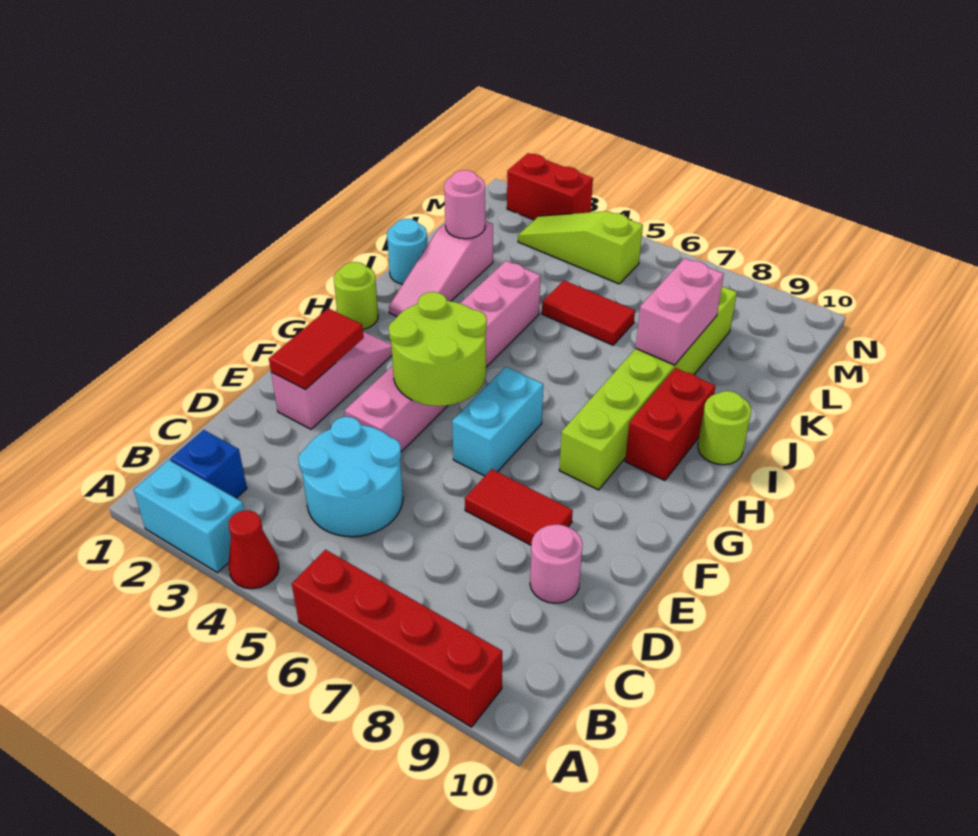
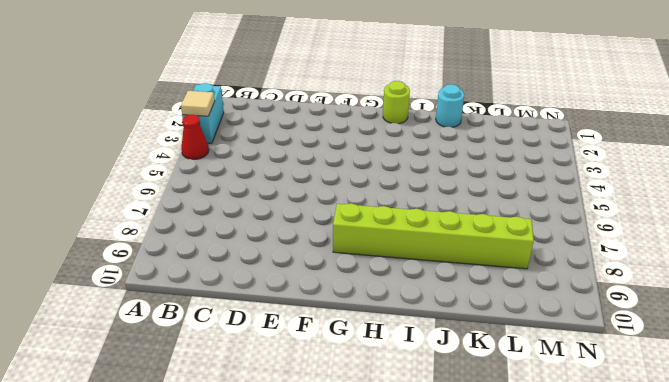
tan 1x1 tile [181,91,215,116] -> none
none -> red 1x4 brick [292,550,502,727]
none -> blue 1x1 brick [170,430,247,498]
none -> cyan 2x2 round brick [299,417,403,537]

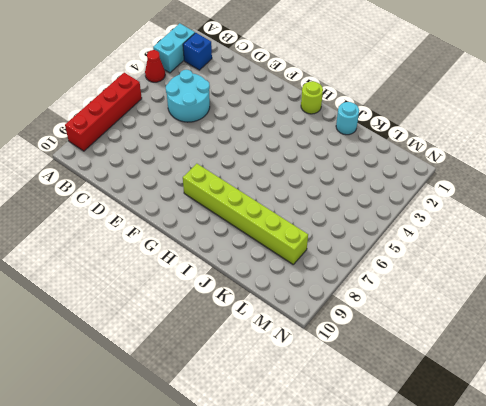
none -> pink 1x1 round brick [530,525,583,603]
none -> pink 1x3 slope [271,331,392,429]
none -> pink 1x6 brick [345,261,540,452]

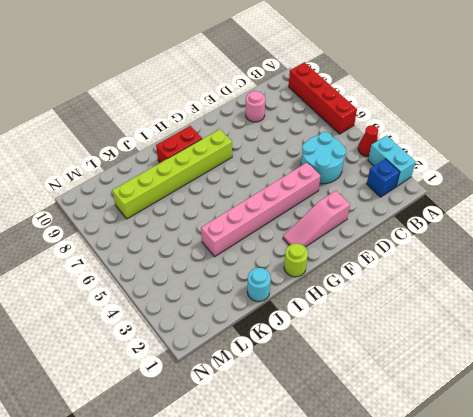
none -> red 1x2 tile [465,469,573,545]
none -> cyan 1x2 brick [452,367,543,476]
none -> pink 1x3 slope [389,221,493,316]

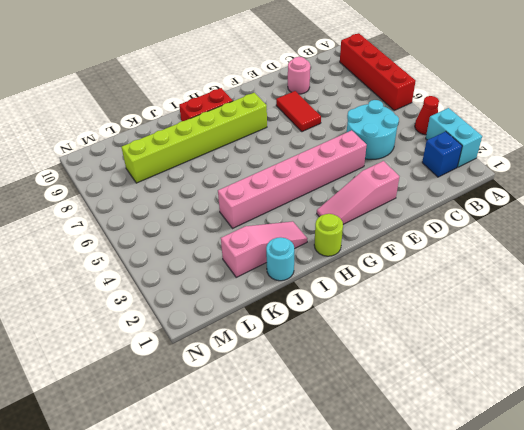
none -> cyan 1x2 brick [452,367,543,476]
none -> lime 1x1 round brick [698,391,751,465]
none -> red 1x2 tile [542,281,635,345]

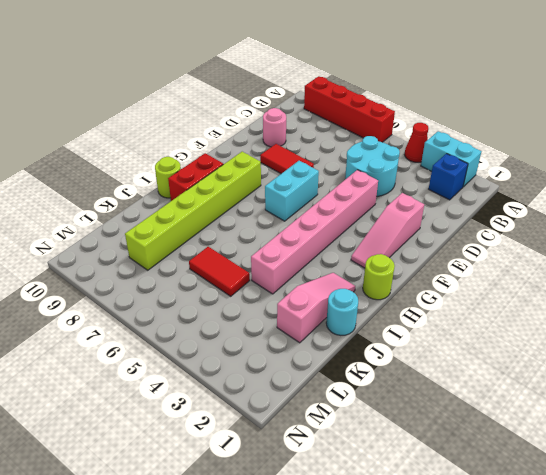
none -> lime 1x3 slope [518,211,643,284]
none -> red 1x2 brick [507,153,593,220]
none -> red 1x2 tile [269,308,364,390]

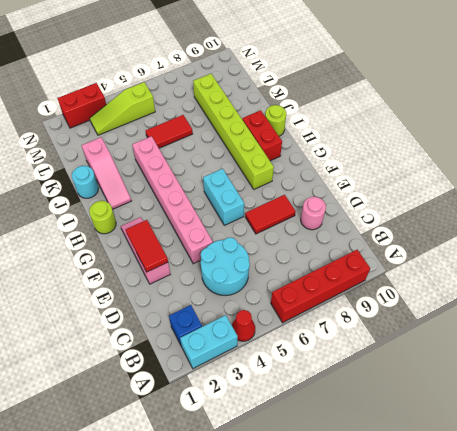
none -> lime 2x2 round brick [389,292,487,406]
none -> pink 1x2 brick [636,258,724,365]
none -> pink 1x1 round brick [444,170,485,239]

